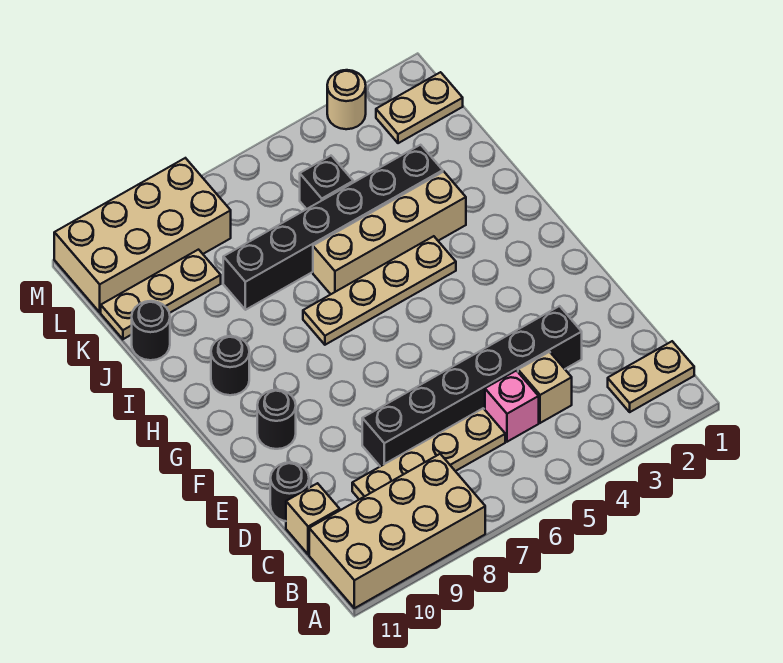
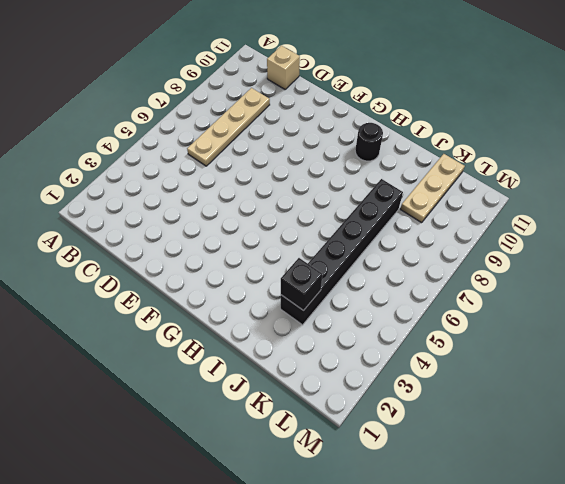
black 1x1 brick [281,258,322,311] -> black 1x1 brick moved to [300,156,353,209]
none -> tan 2x4 brick [309,454,485,608]
none -> tan 1x2 plate [608,341,694,412]
none -> tan 1x1 brick [518,352,572,423]

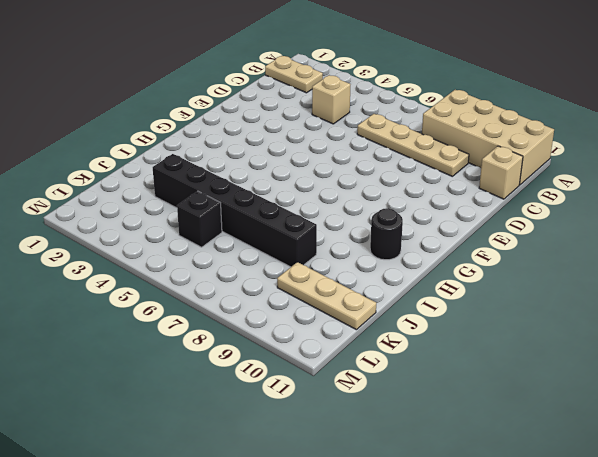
none -> pink 1x1 brick [485,371,539,442]
none -> black 1x6 brick [362,306,582,466]
none -> black 1x1 round brick [270,462,309,521]

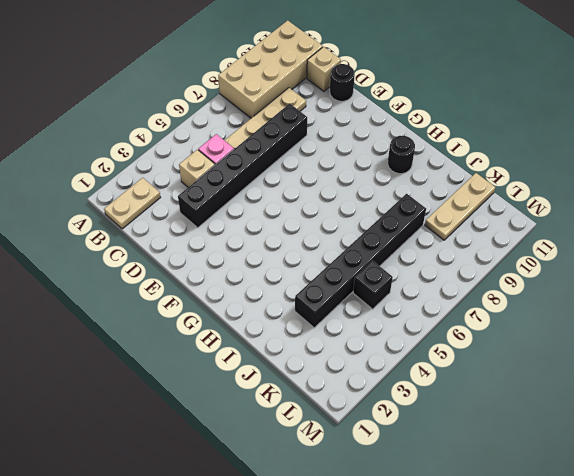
none -> black 1x1 round brick [257,390,296,449]
none -> tan 1x4 plate [303,236,456,345]
none -> tan 1x4 brick [313,172,466,294]

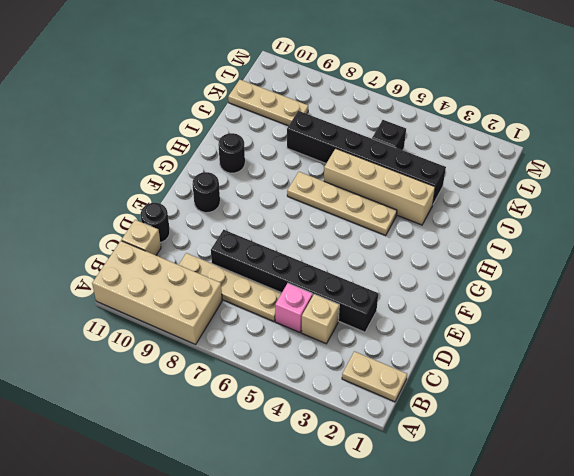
none -> black 1x1 round brick [132,301,170,360]
none -> tan 1x2 plate [376,72,463,143]
none -> tan 2x4 brick [54,158,231,312]

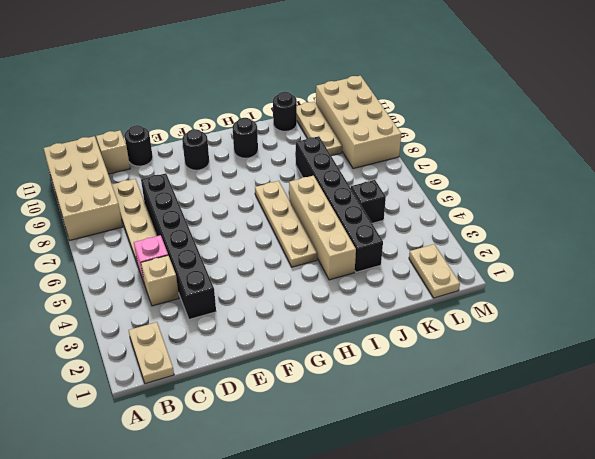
none -> tan 1x1 round brick [327,70,366,129]

